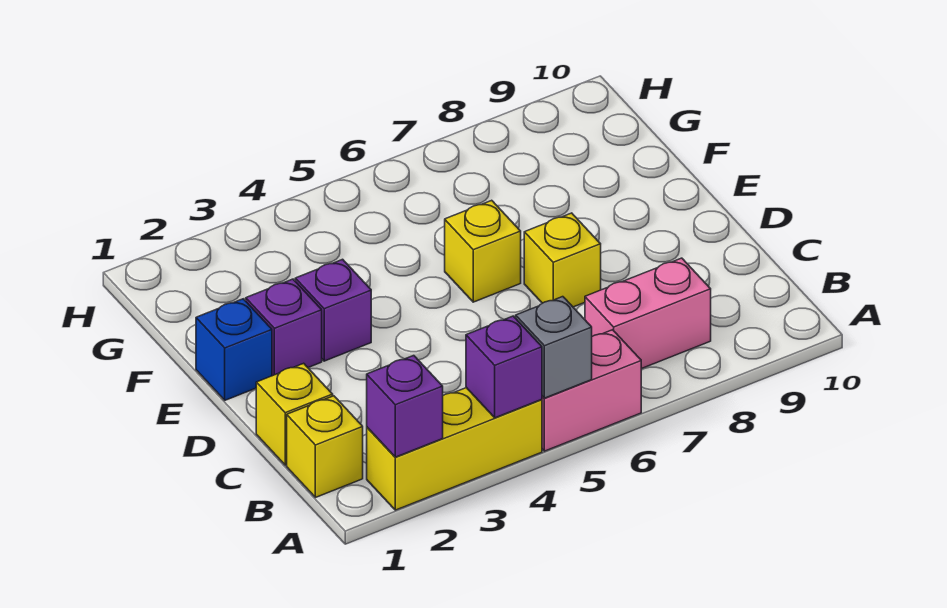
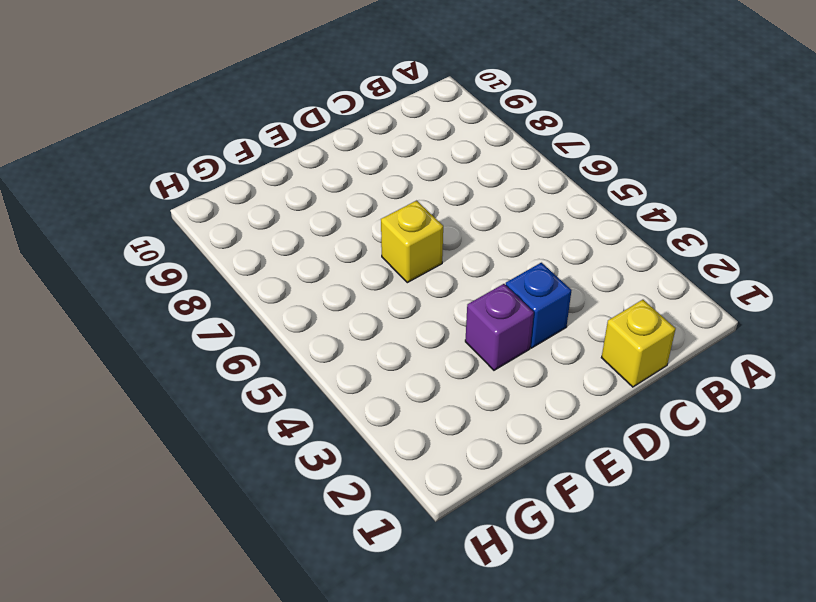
blue 1x1 brick [506,263,572,348] -> blue 1x1 brick moved to [196,299,272,400]
none -> yellow 1x3 brick [367,388,542,510]
none -> pink 1x2 brick [542,330,641,451]
none -> yellow 1x1 brick [287,396,363,497]

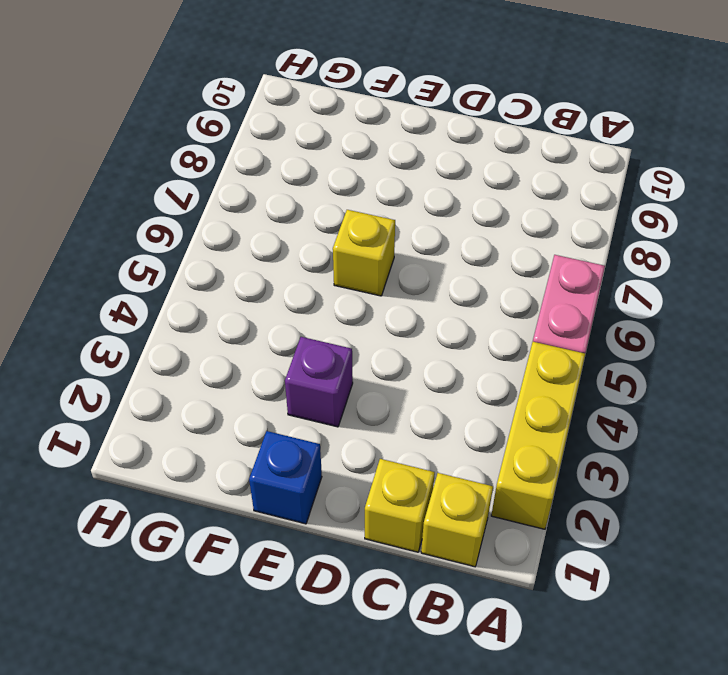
none -> pink 1x2 brick [585,258,711,369]
none -> yellow 1x1 brick [524,213,601,307]
none -> purple 1x1 brick [246,279,322,376]

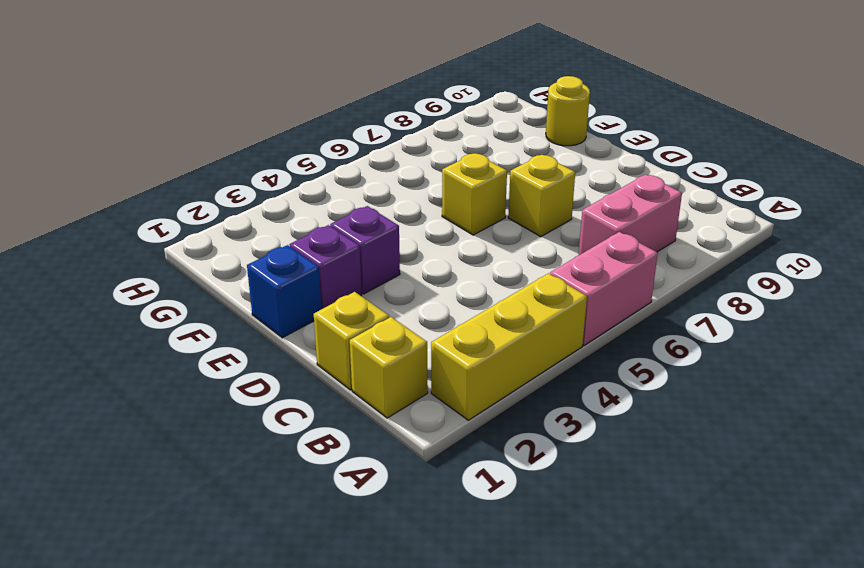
yellow 1x1 round brick [546,76,590,146] -> none
none -> purple 1x1 brick [367,356,443,457]
none -> purple 1x1 brick [466,316,542,418]
none -> grey 1x1 brick [516,297,592,398]

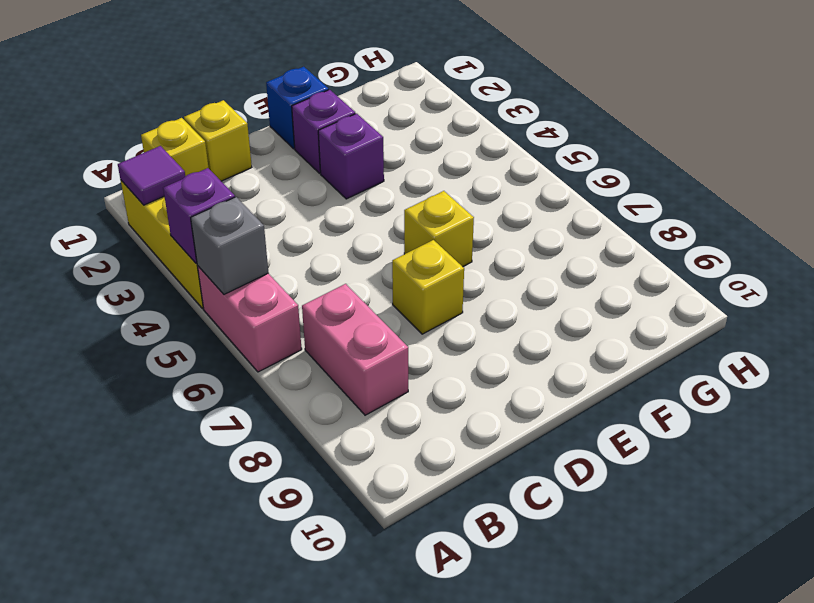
purple 1x1 tile [118,146,185,205] -> purple 1x1 brick [367,356,443,457]

